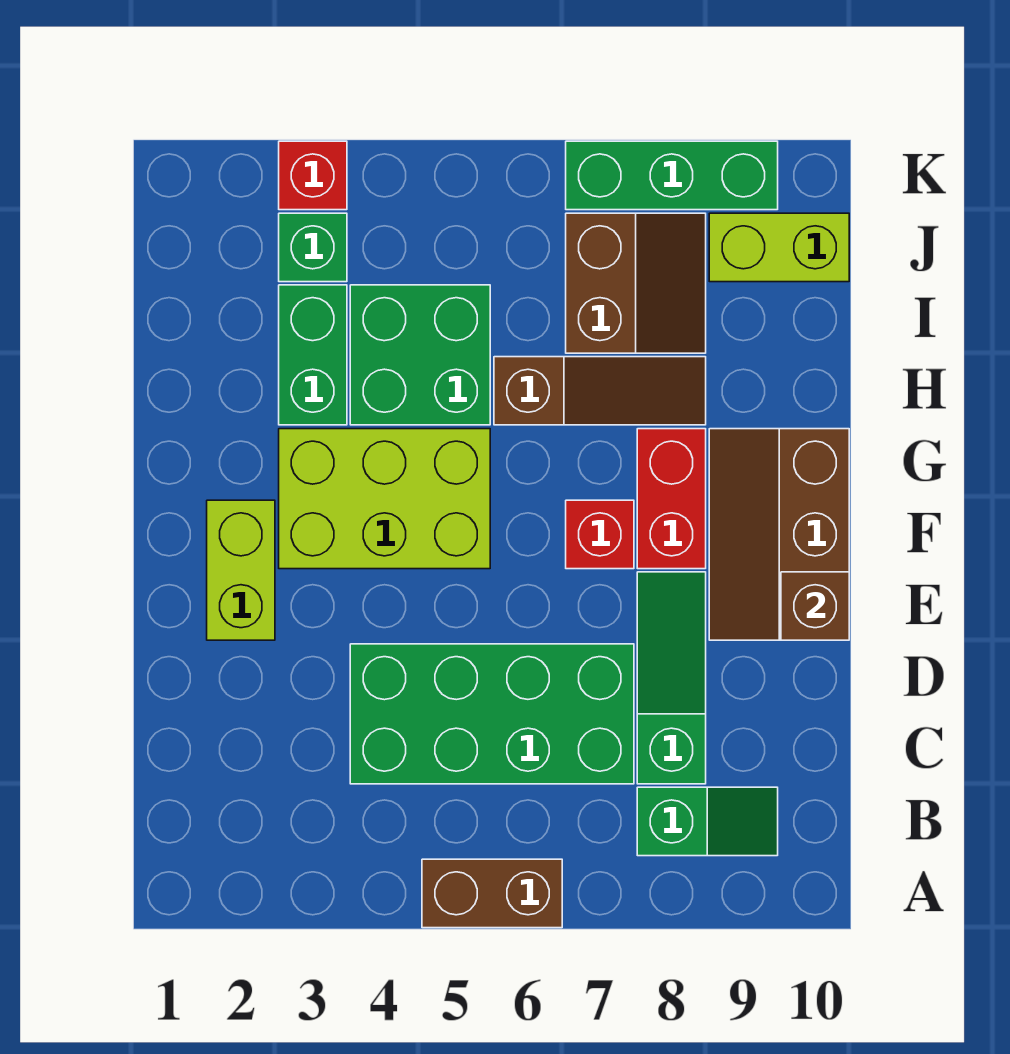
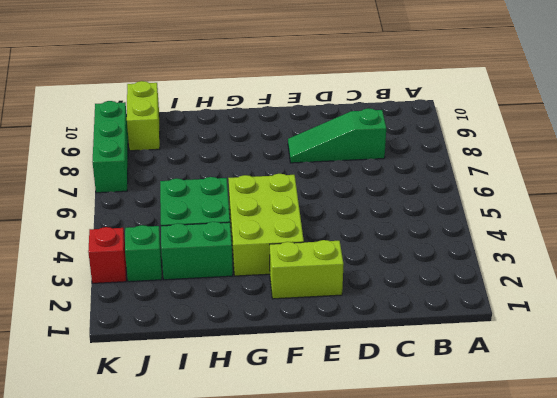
none -> brown 1x2 brick [422,859,562,928]
none -> green 1x2 slope [637,787,778,856]
none -> green 2x4 brick [350,644,634,784]

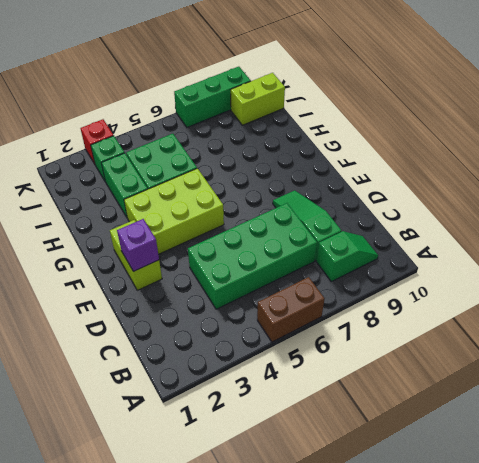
purple 1x1 brick [117,219,159,271] -> none
none -> brown 2x3 slope [709,429,849,640]
none -> red 1x1 brick [566,500,634,569]
none -> red 1x2 brick [637,429,706,569]

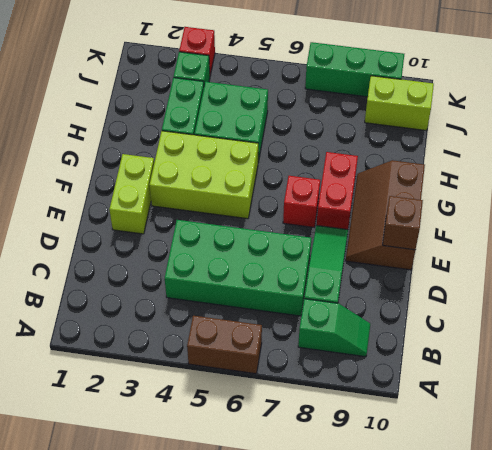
none -> brown 1x3 slope [494,357,706,425]
none -> brown 2x2 slope [566,213,706,353]

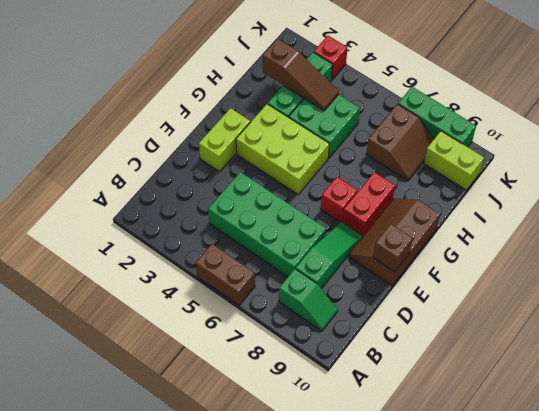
brown 1x3 slope [263,39,339,111] -> brown 1x3 slope moved to [494,357,706,425]

